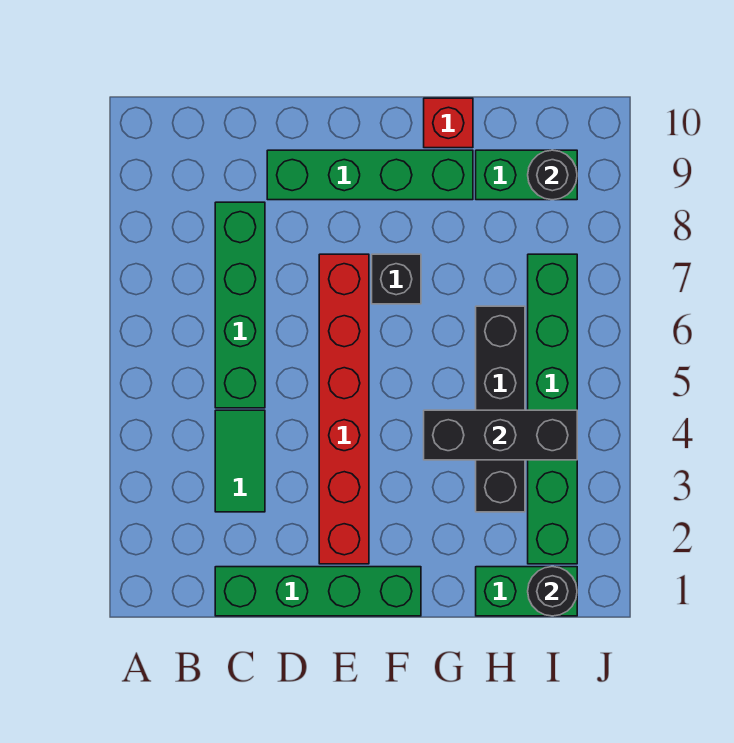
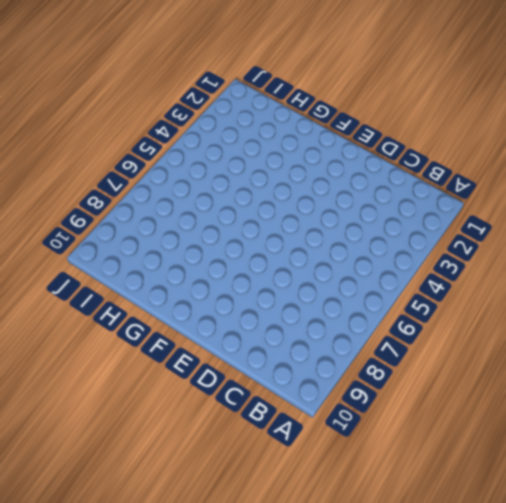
none -> green 1x4 brick [215,567,421,616]
none -> green 1x2 tile [215,410,265,512]
none -> green 1x4 brick [215,202,265,408]

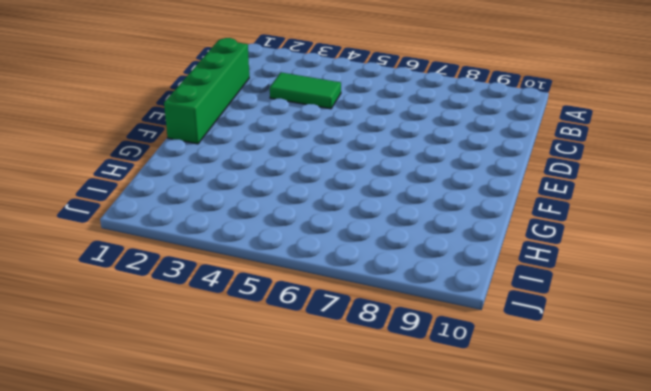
none -> green 1x4 brick [215,202,265,408]
none -> green 1x4 brick [267,150,473,200]
none -> red 1x6 brick [319,254,369,564]

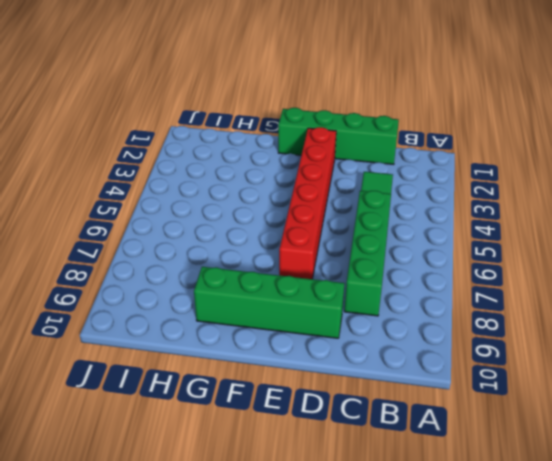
none -> black 1x1 brick [372,254,421,304]
none -> red 1x1 brick [424,98,473,148]
none -> green 1x2 brick [476,567,577,616]

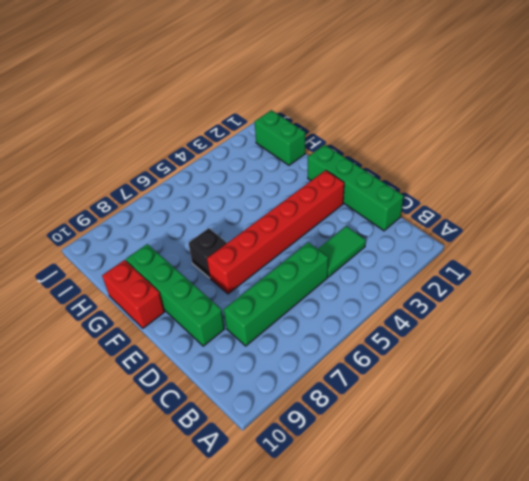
red 1x2 brick [102,260,165,328] -> red 1x1 brick [424,98,473,148]
none -> black 1x4 brick [476,306,525,512]
none -> green 1x2 brick [476,150,577,200]
none -> green 1x6 brick [528,254,577,564]

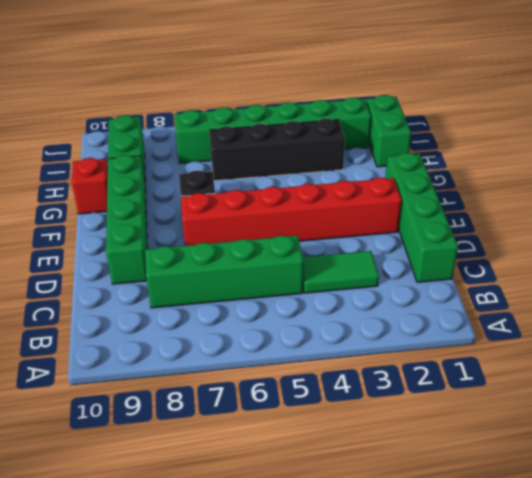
none -> black 1x3 brick [424,410,577,460]
none -> black 1x1 round brick [528,567,577,616]
none -> black 1x1 round brick [528,150,577,200]

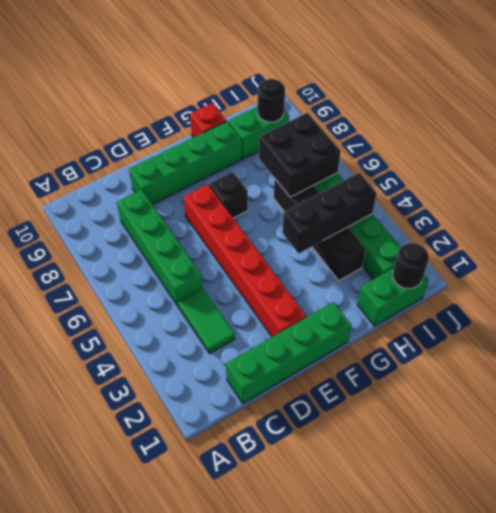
black 2x2 brick [259,113,341,197] -> none

